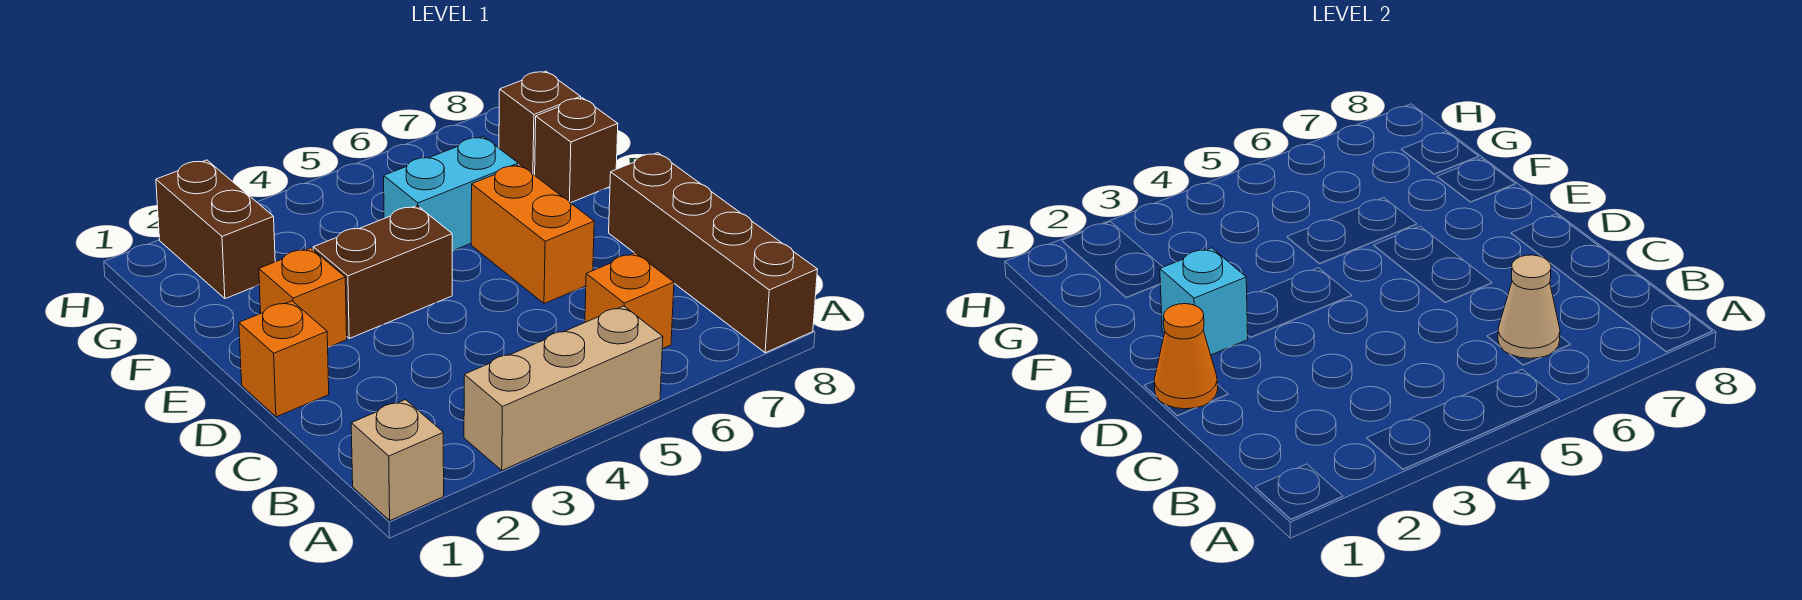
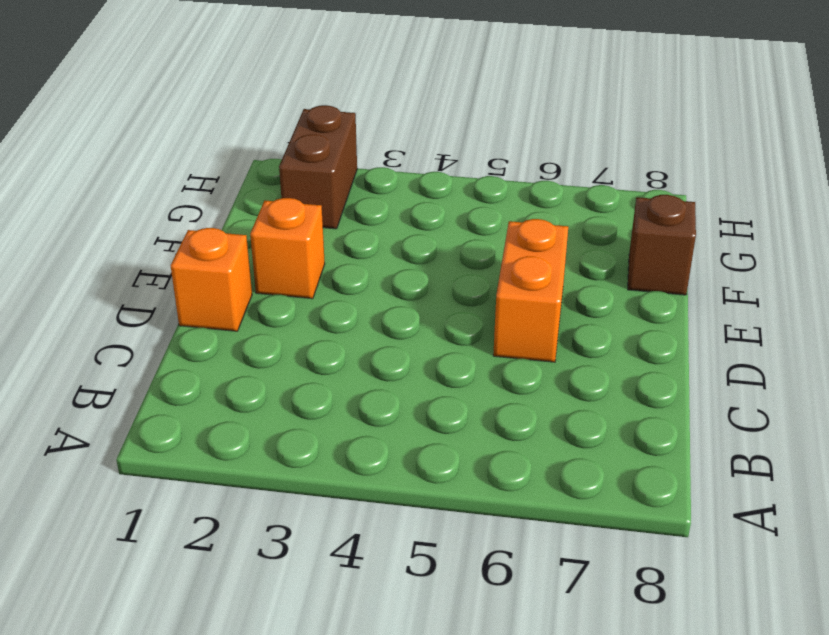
none -> tan 1x1 brick [351,400,444,520]
none -> tan 1x3 brick [464,306,663,470]
none -> brown 1x4 brick [609,153,817,353]

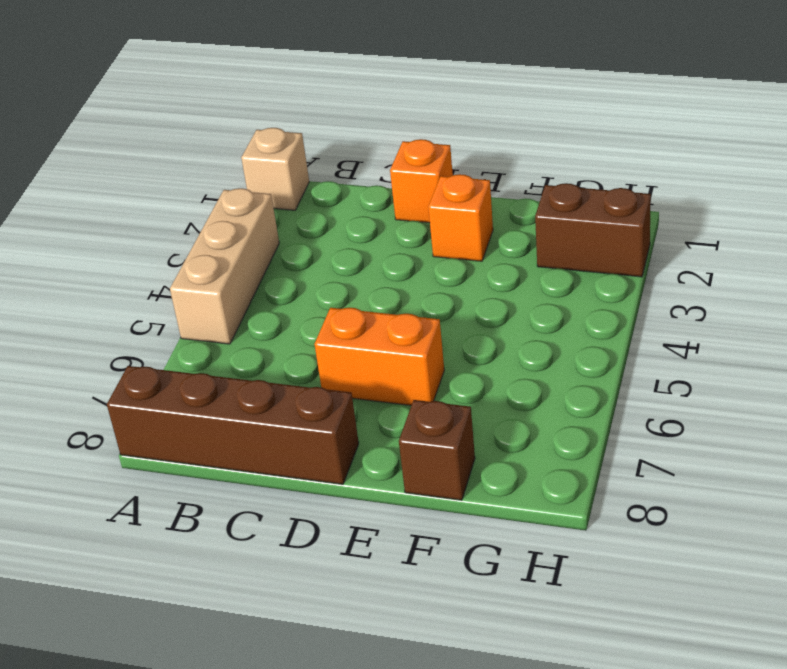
none -> orange 1x1 brick [585,253,674,349]
none -> brown 1x2 brick [313,206,452,338]
none -> cyan 1x2 brick [384,136,518,251]

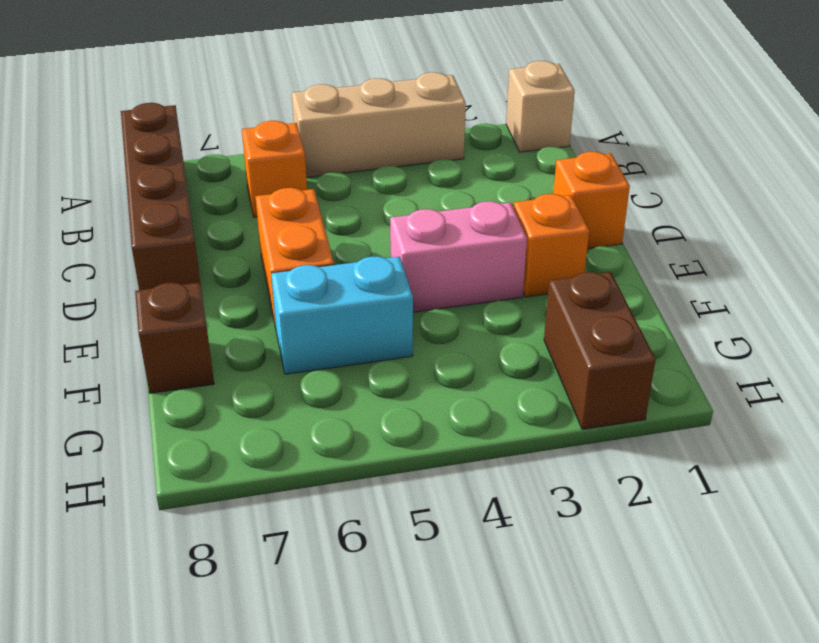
pink 1x2 brick [390,201,527,312] -> brown 1x2 brick [313,206,452,338]
none -> brown 1x1 brick [499,71,581,175]
none -> tan 1x1 cone [1498,255,1560,358]
none -> orange 1x1 cone [1154,304,1218,409]

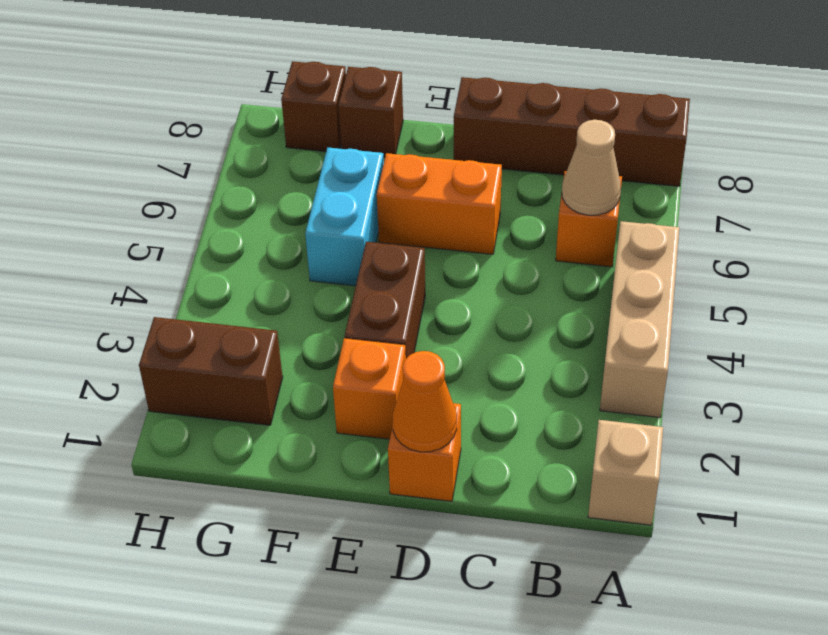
none -> cyan 1x1 brick [1160,248,1248,355]

